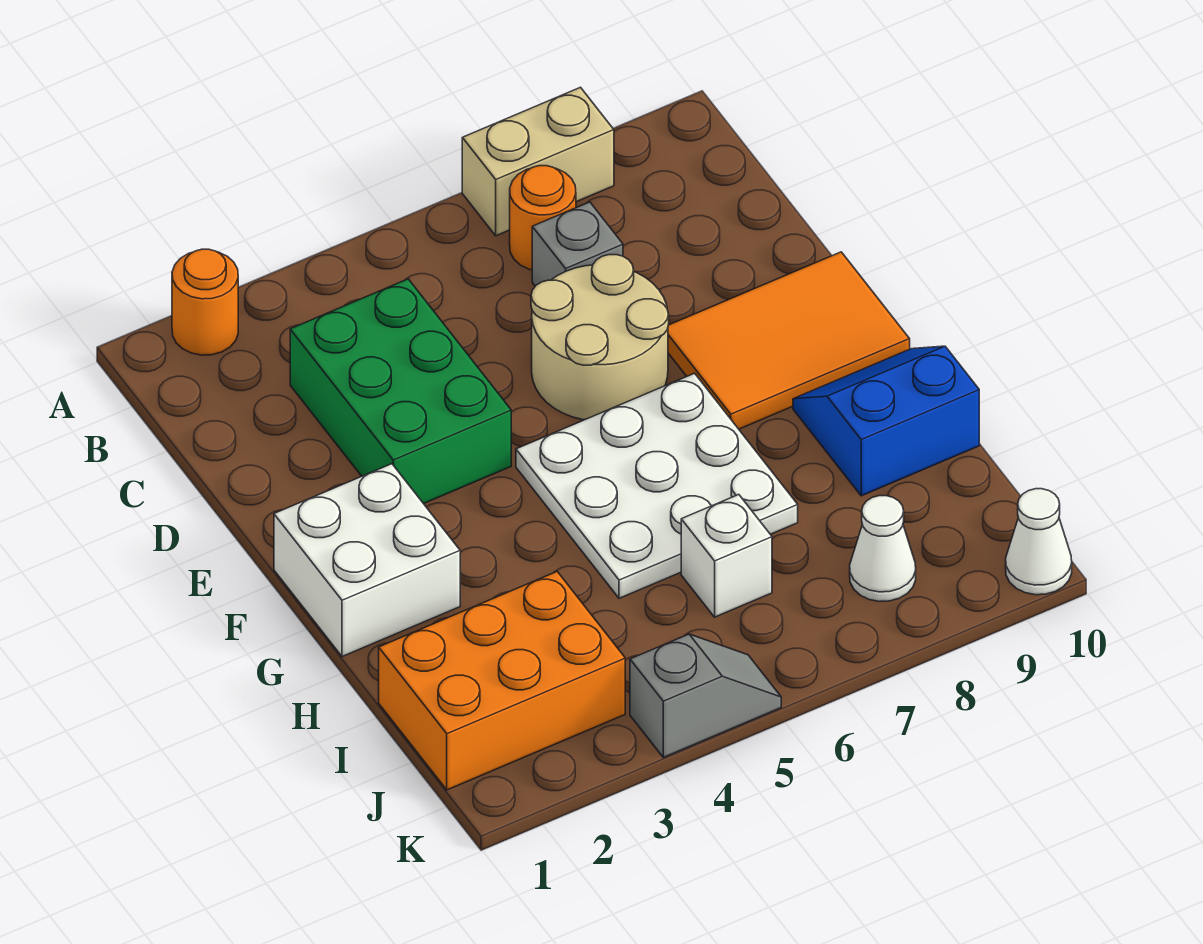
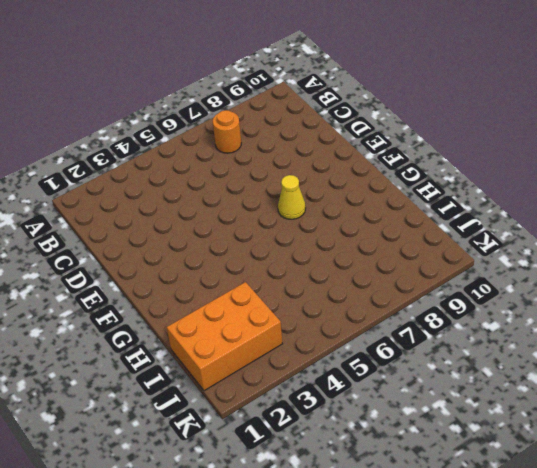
yellow 1x1 cone [278,175,306,219] -> white 3x3 plate [516,373,798,598]
none -> orange 1x1 round brick [172,249,238,355]
none -> tan 1x2 brick [462,87,614,236]
none -> green 2x3 brick [290,279,511,504]

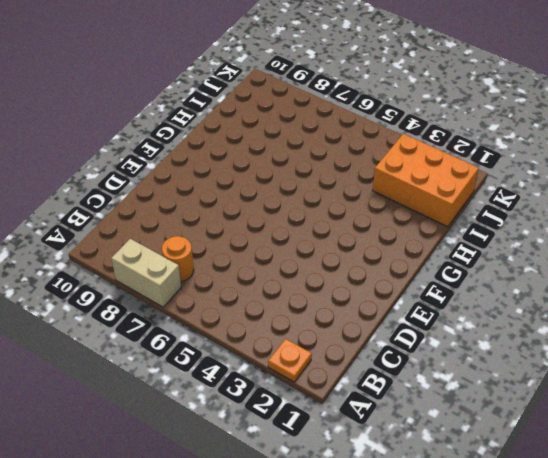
orange 1x1 plate [268,339,312,382] -> orange 1x1 round brick [172,249,238,355]
none -> green 2x3 brick [290,279,511,504]
none -> grey 1x1 brick [532,202,623,286]
none -> tan 2x2 round brick [531,255,669,420]

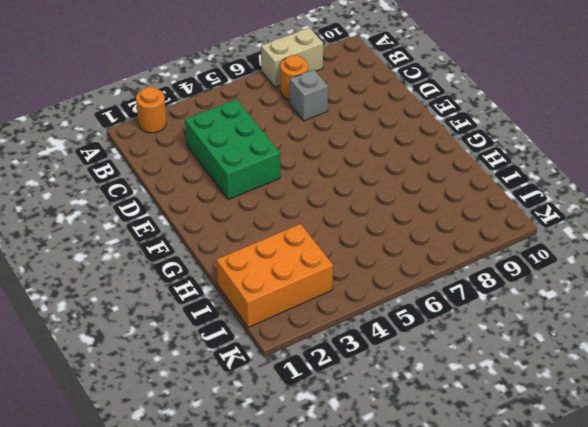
none -> tan 2x2 round brick [531,255,669,420]
none -> orange 2x3 tile [668,252,910,429]
none -> white 2x2 brick [274,464,460,657]

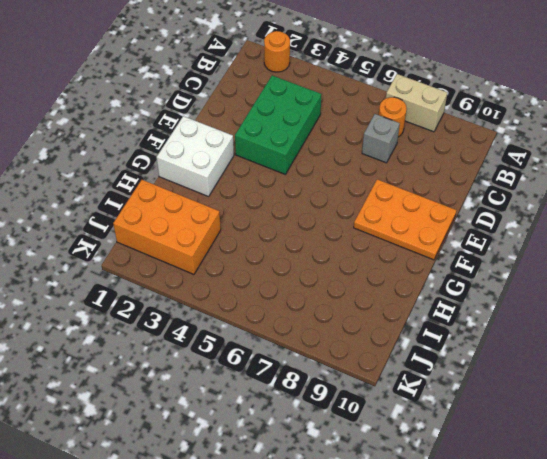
orange 2x3 plate [354,179,456,260] -> orange 2x3 tile [668,252,910,429]
none -> tan 2x2 round brick [531,255,669,420]
none -> white 3x3 plate [516,373,798,598]
none -> blue 2x2 slope [793,346,979,496]

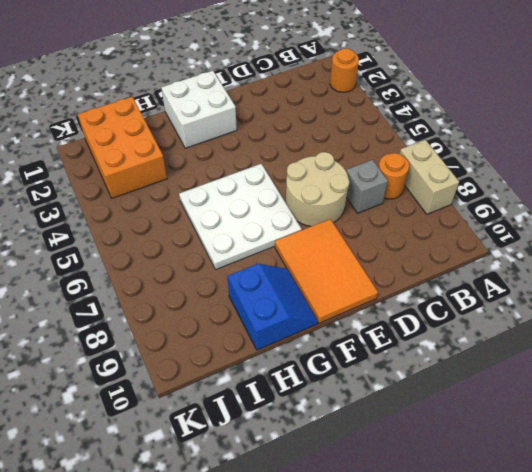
none -> green 2x3 brick [290,279,511,504]
none -> white 1x1 brick [681,495,772,617]
none -> white 1x1 cone [850,496,916,602]

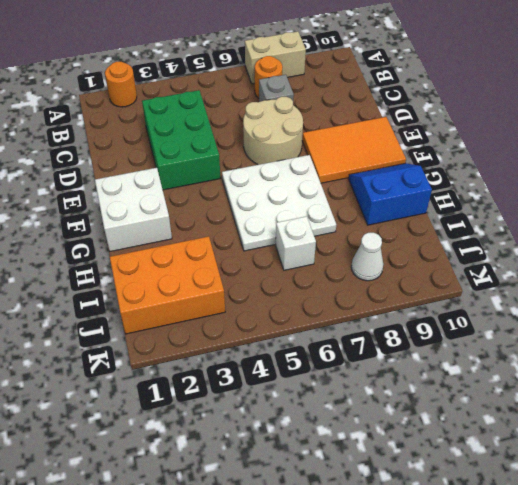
none -> grey 1x2 slope [630,634,781,757]
none -> white 1x1 cone [1006,489,1072,595]

